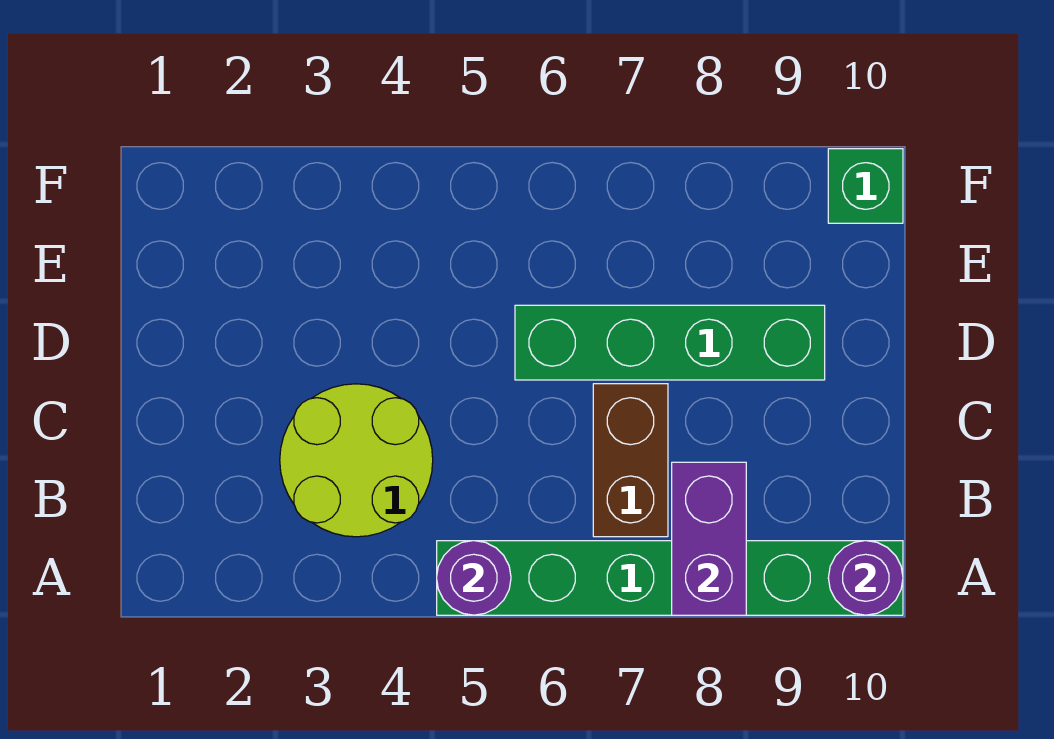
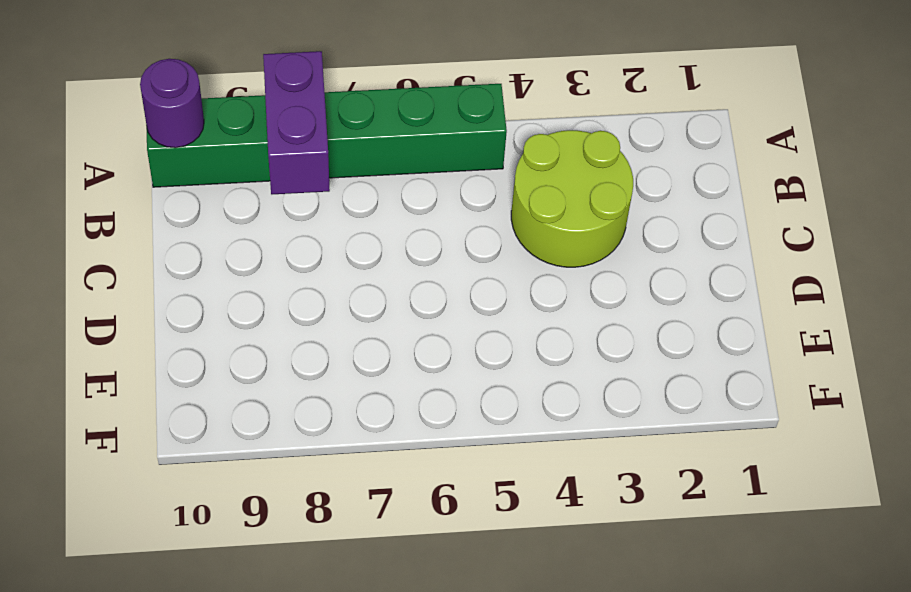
none -> brown 1x2 brick [593,384,668,537]
none -> green 1x4 brick [515,305,825,380]

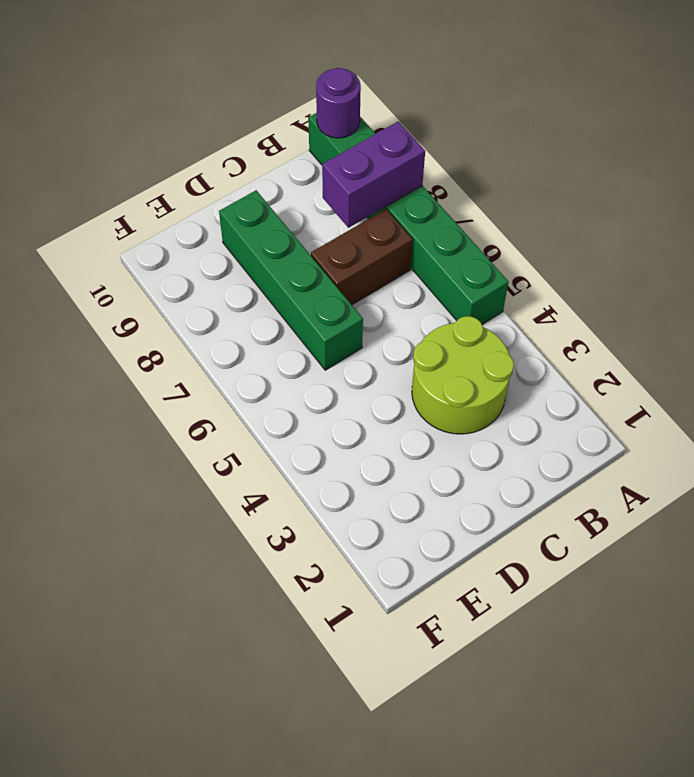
none -> green 1x1 brick [828,149,903,223]
none -> purple 1x1 round brick [437,541,511,615]

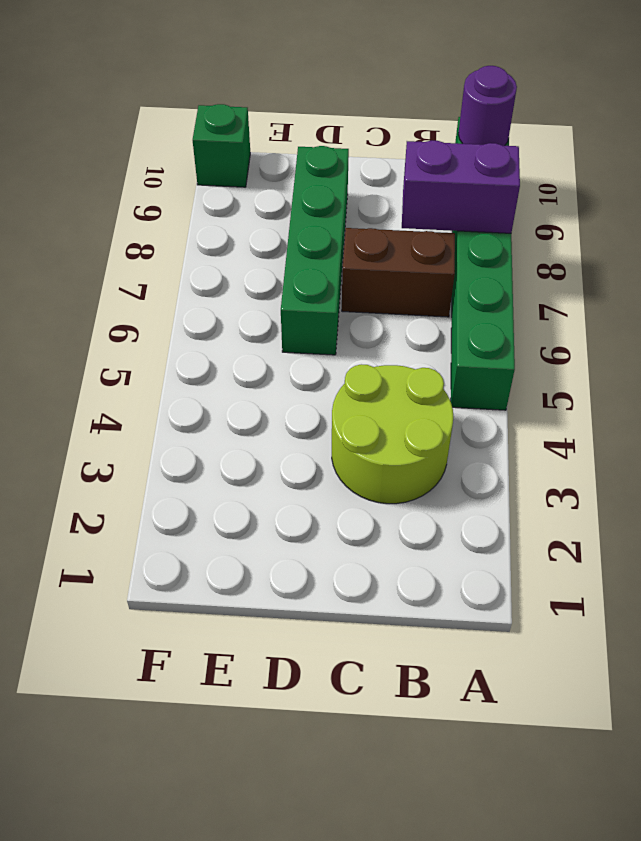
none -> purple 1x1 round brick [437,541,511,615]

